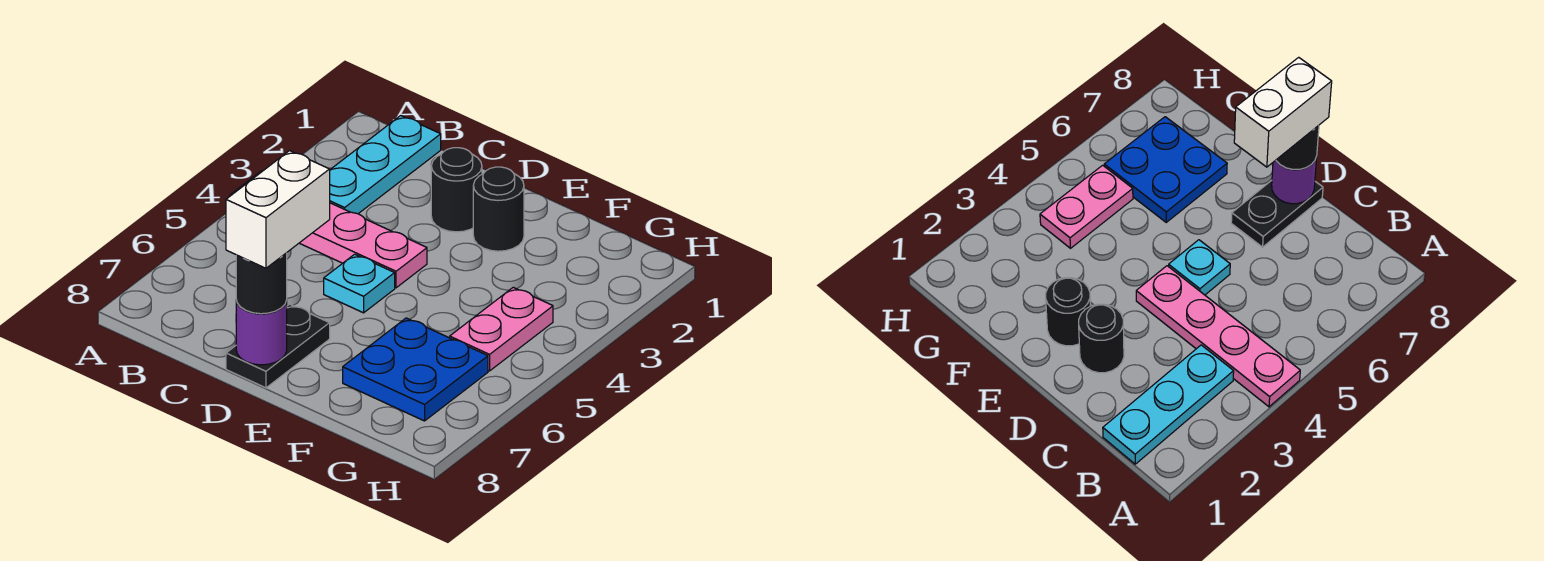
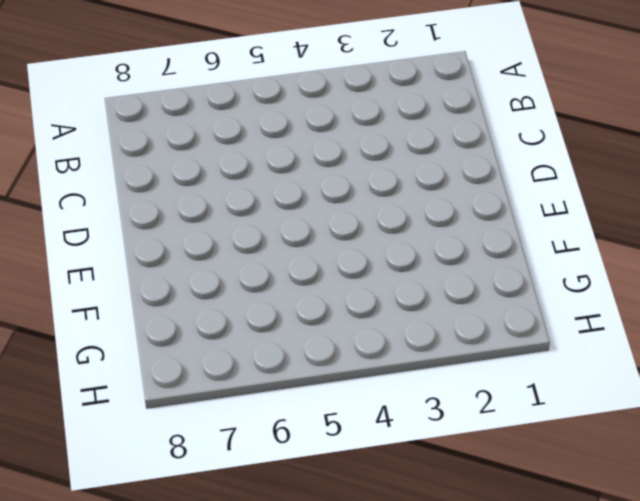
none -> pink 1x4 plate [230,171,427,288]
none -> cyan 1x3 plate [330,116,441,214]

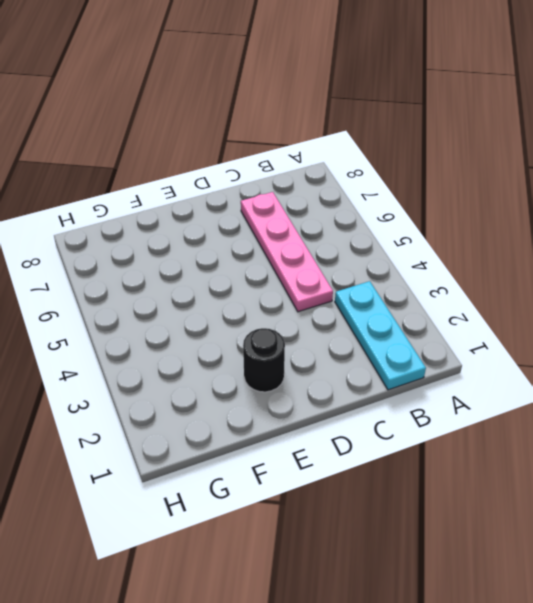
pink 1x4 plate [241,192,333,312] -> pink 1x4 plate turned to [230,171,427,288]
none -> black 1x1 round brick [431,148,482,232]
none -> cyan 1x1 plate [324,254,395,313]

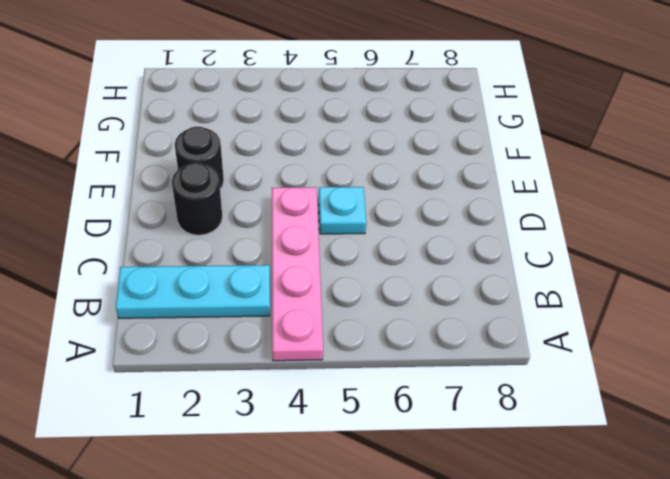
none -> black 1x2 plate [226,304,330,388]
none -> blue 2x2 plate [343,318,488,421]

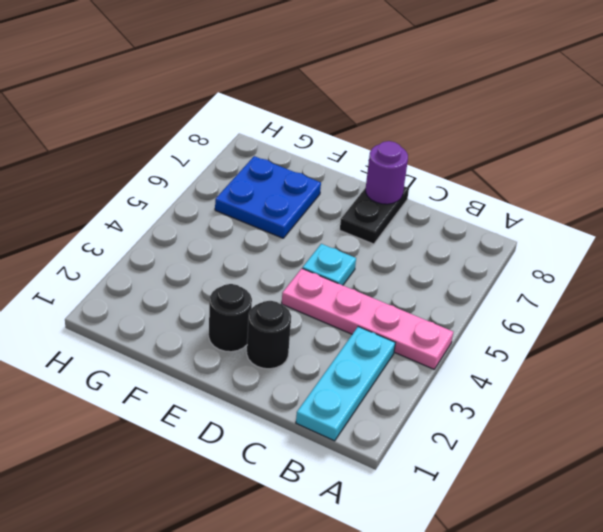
none -> pink 1x2 plate [450,287,553,371]
none -> black 1x1 round brick [236,253,287,314]

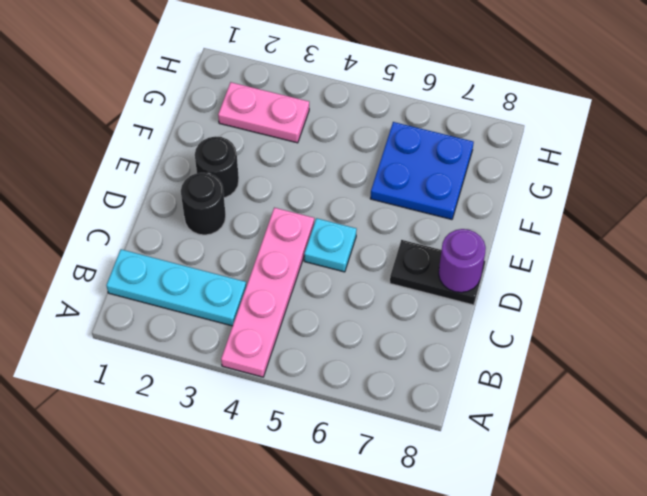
pink 1x2 plate [218,82,309,143] -> pink 1x2 plate moved to [450,287,553,371]
none -> black 1x1 round brick [236,253,287,314]
none -> white 1x2 brick [226,151,330,268]

